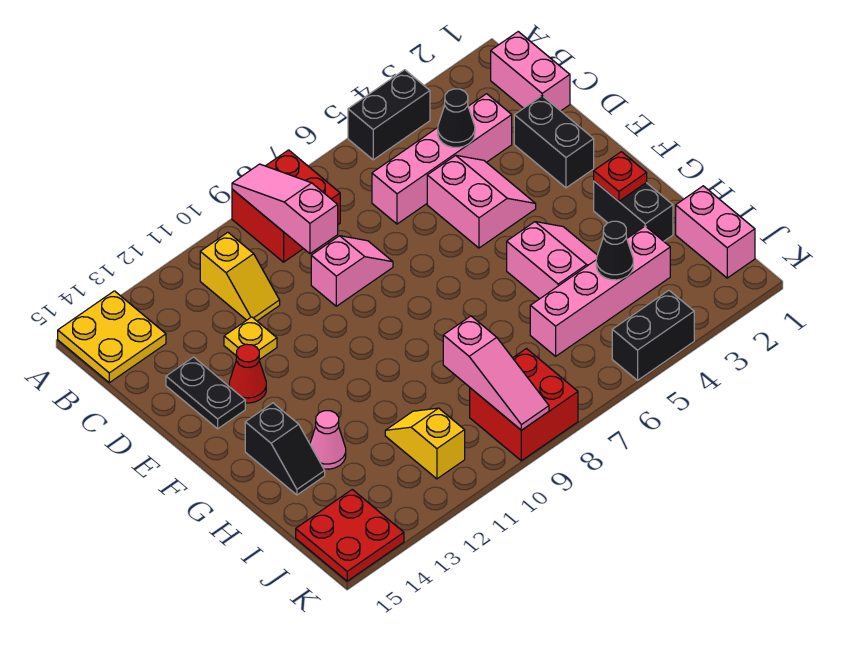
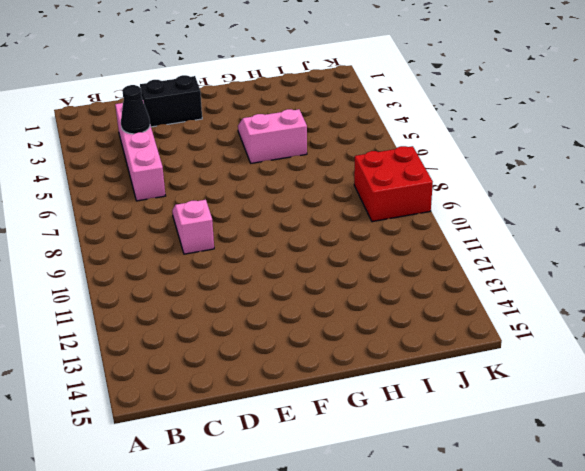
none -> black 1x2 brick [348,70,430,160]
none -> red 2x2 brick [232,150,340,262]
none -> yellow 2x2 plate [58,291,166,383]

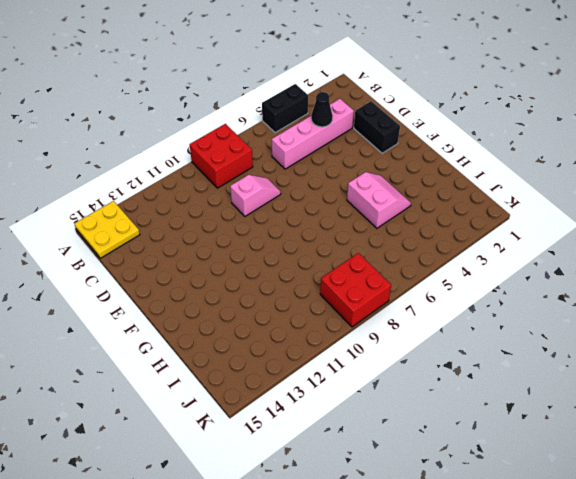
none -> pink 1x2 brick [491,32,570,111]
none -> yellow 1x2 slope [200,232,280,321]
none -> pink 2x2 slope [427,155,536,248]

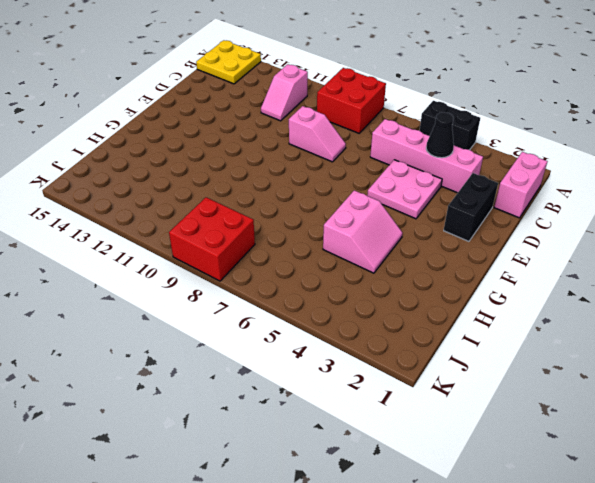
pink 1x2 slope [261,64,308,121] -> yellow 1x2 slope [200,232,280,321]
pink 2x2 plate [367,160,442,219] -> pink 2x2 slope [427,155,536,248]
none -> yellow 1x1 plate [224,317,277,360]
none -> black 1x2 plate [166,357,245,429]
none -> red 1x1 cone [229,344,266,403]

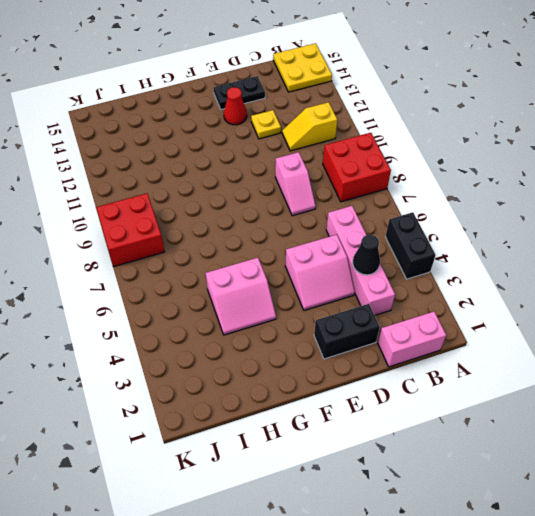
none -> black 1x2 brick [594,181,673,241]
none -> black 1x2 slope [245,403,325,495]
none -> pink 1x1 cone [310,411,346,469]

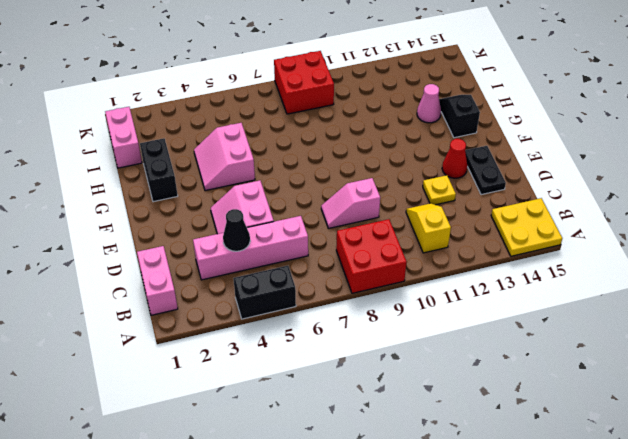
none -> black 1x2 brick [514,96,594,188]
none -> pink 1x4 brick [530,226,670,356]
none -> yellow 1x2 slope [385,408,465,479]

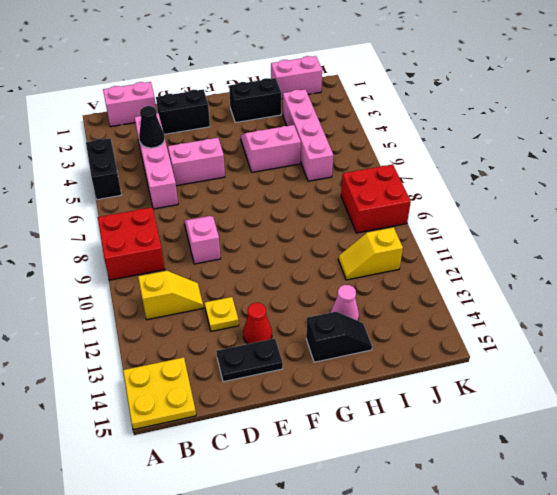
none -> red 2x2 plate [296,490,404,581]
none -> black 1x2 brick [612,290,694,380]
none -> pink 1x3 slope [232,164,338,254]

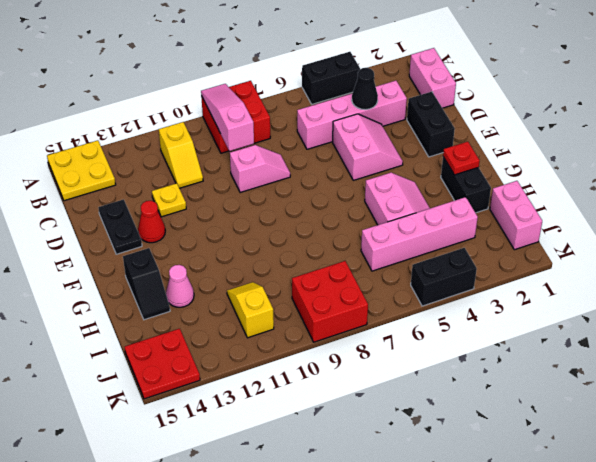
none -> black 1x1 cone [596,221,633,280]
none -> pink 1x3 slope [443,316,549,430]

